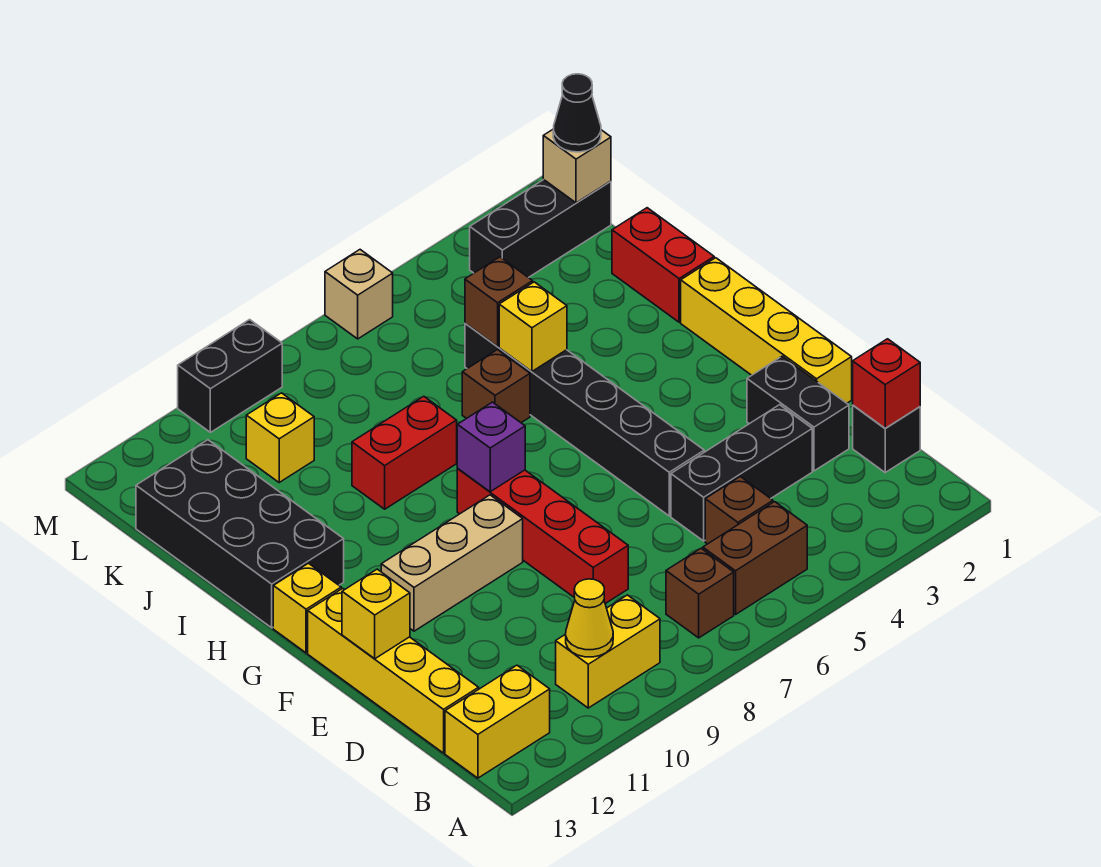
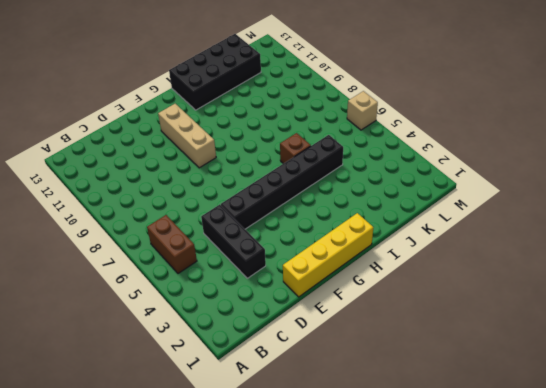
none -> brown 1x1 brick [666,549,734,638]
none -> yellow 1x2 brick [556,595,660,708]
none -> yellow 1x2 brick [445,665,550,778]
none -> black 1x1 brick [853,405,920,472]

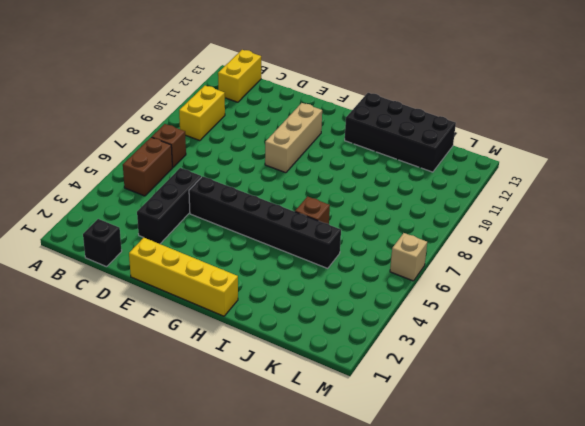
none -> brown 1x1 brick [705,477,773,544]
none -> yellow 1x4 brick [308,588,479,753]
none -> black 1x2 brick [747,356,849,471]
none -> red 1x4 brick [457,469,628,604]

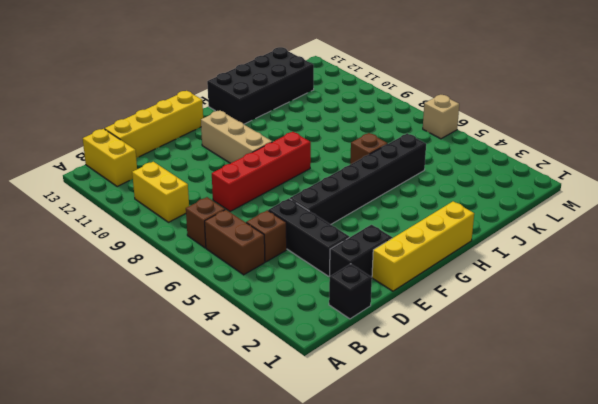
none -> yellow 1x1 brick [273,563,341,653]
none -> red 1x2 brick [612,208,714,322]
none -> red 1x2 brick [352,396,457,509]
none -> yellow 1x1 brick [246,393,314,482]

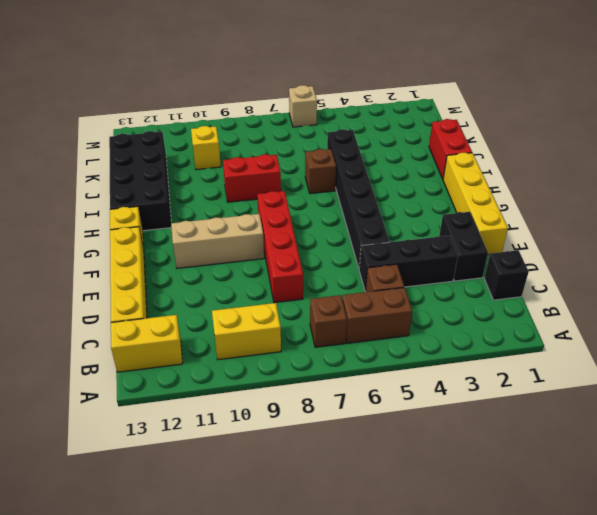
none -> black 1x3 brick [470,180,611,278]
none -> black 1x2 brick [178,320,282,432]
none -> yellow 1x1 cone [566,579,613,657]
none -> red 1x1 brick [853,339,920,428]

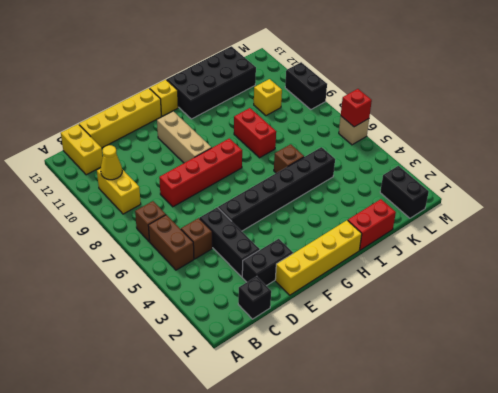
black 1x2 brick [380,166,429,218] -> black 1x3 brick [470,180,611,278]
red 1x1 brick [341,89,372,127] -> red 1x1 brick moved to [853,339,920,428]
none -> yellow 1x1 brick [342,569,410,659]
none -> purple 1x1 brick [457,402,525,492]
none -> yellow 1x1 brick [499,282,567,371]
none -> brown 1x1 brick [465,257,533,346]

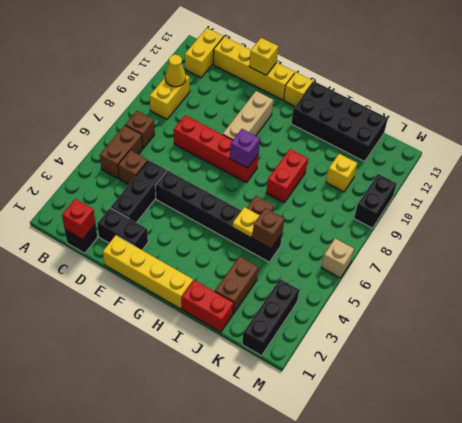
yellow 1x1 plate [232,207,260,237] -> yellow 1x1 brick [499,282,567,371]
brown 1x2 brick [215,256,258,314] -> none
none -> tan 1x1 brick [543,129,611,203]
none -> black 1x1 cone [553,74,601,152]

